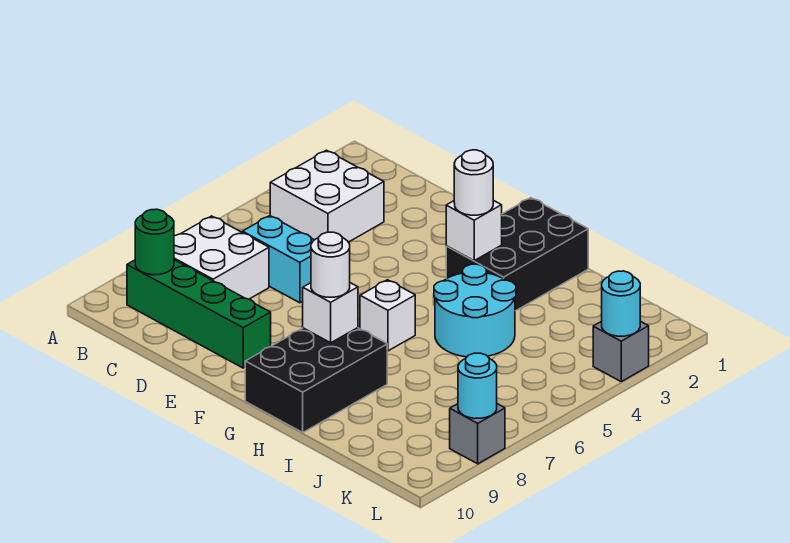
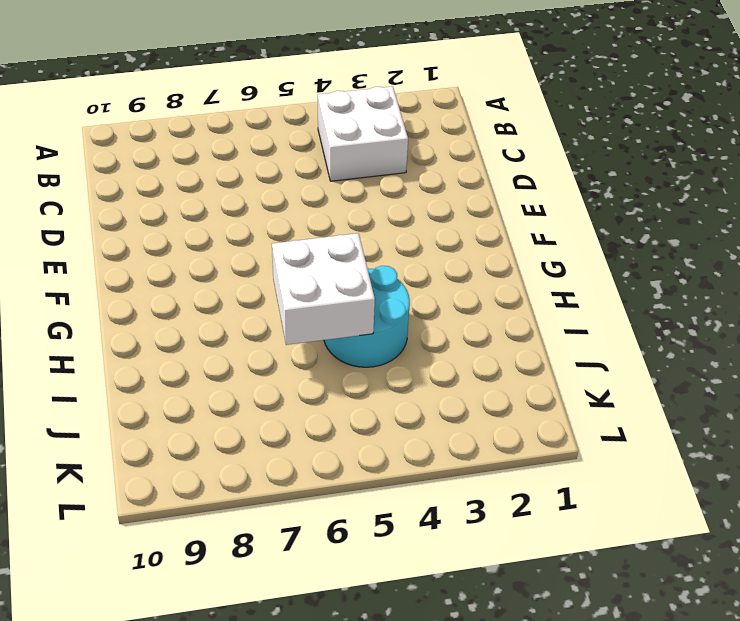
white 2x2 brick [272,233,375,345] -> white 2x2 brick moved to [174,216,269,299]
none -> green 1x4 brick [127,260,271,368]
none -> cyan 1x2 brick [242,216,314,303]
none -> black 2x3 brick [446,198,588,311]

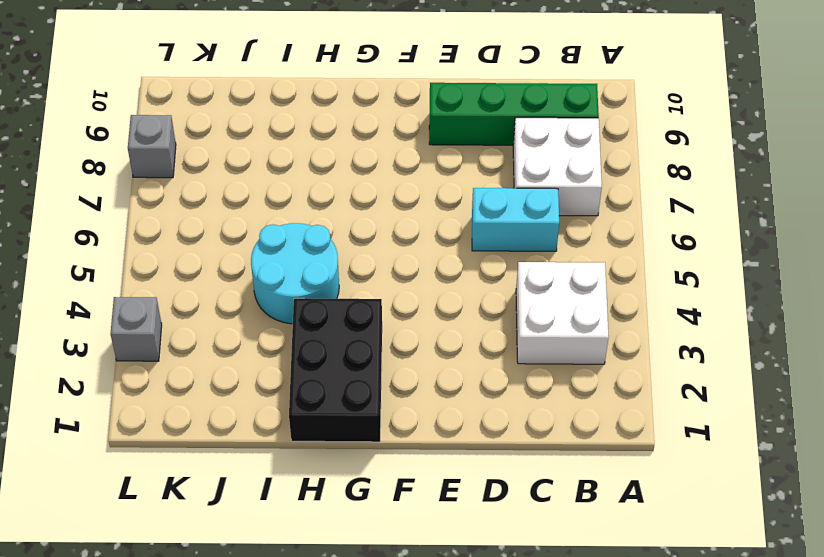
none -> white 1x1 brick [360,280,415,351]
none -> black 2x3 brick [245,328,387,432]
none -> green 1x1 round brick [135,209,174,275]

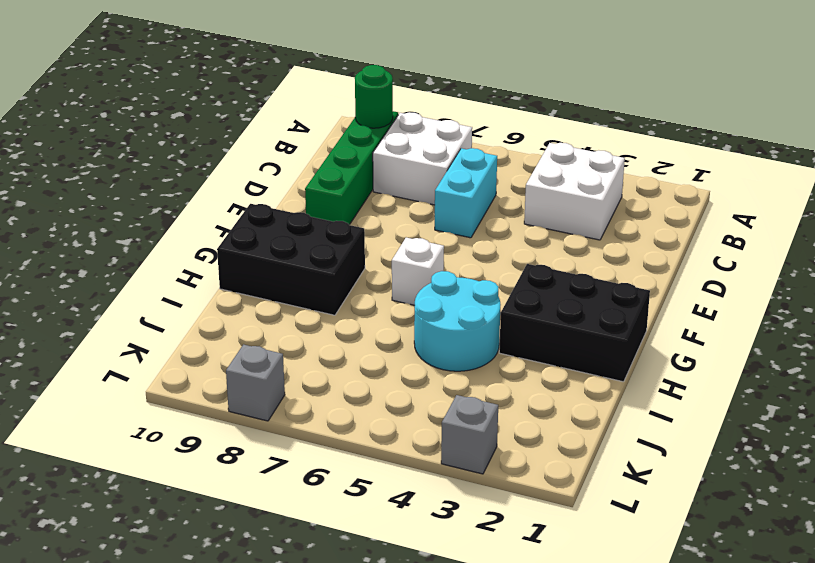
none -> white 1x1 brick [446,200,502,261]
none -> white 1x1 brick [303,283,358,343]
none -> cyan 1x1 round brick [602,271,640,336]

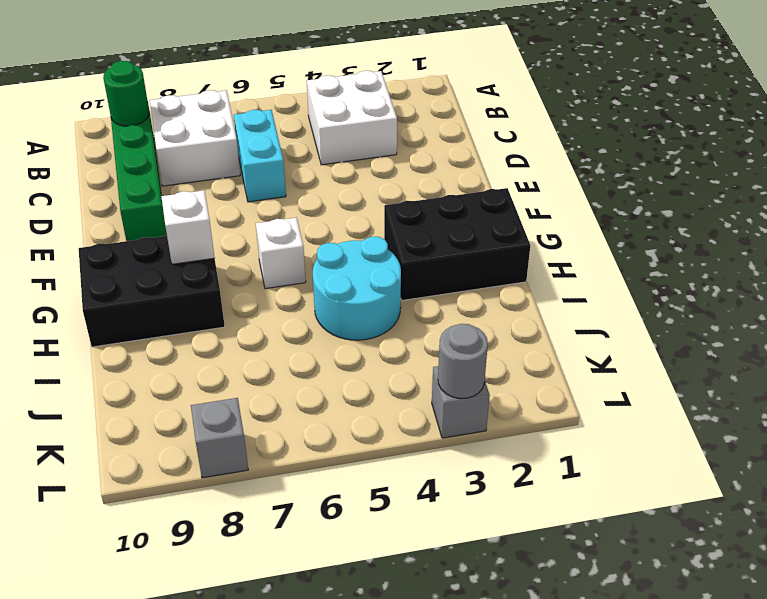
grey 1x1 round brick [438,324,488,398] -> cyan 1x1 round brick [602,271,640,336]
none -> white 1x1 brick [446,200,502,261]
none -> cyan 1x1 round brick [458,353,497,418]
none -> white 1x1 round brick [454,150,493,215]

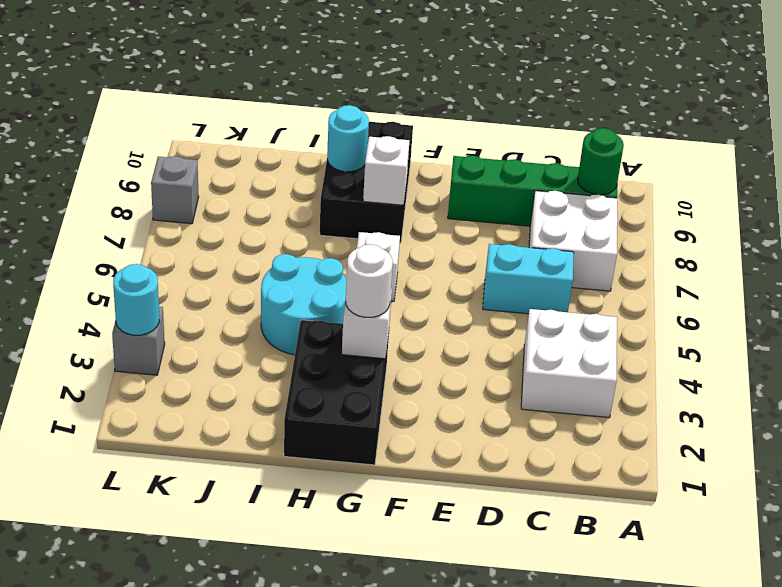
cyan 1x1 round brick [327,105,369,172] -> cyan 1x1 round brick moved to [458,353,497,418]
none -> white 1x1 round brick [311,232,350,297]

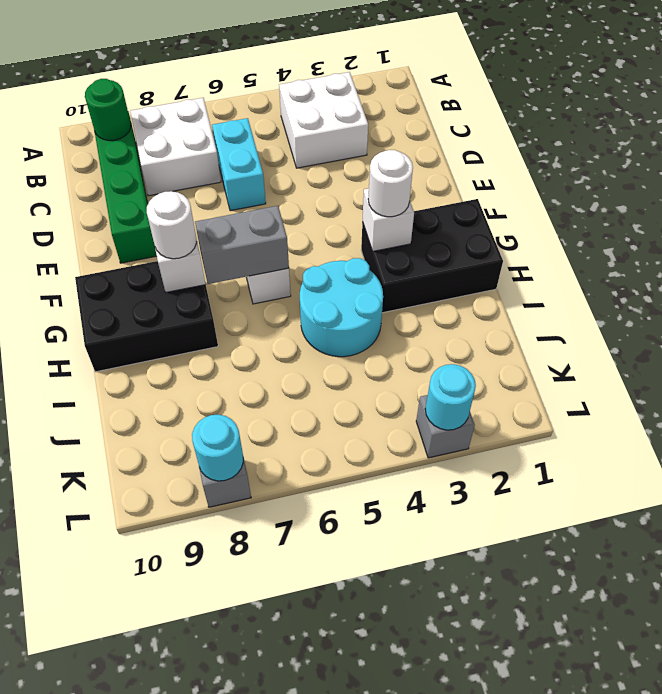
grey 1x2 brick [195,206,289,284] -> none

